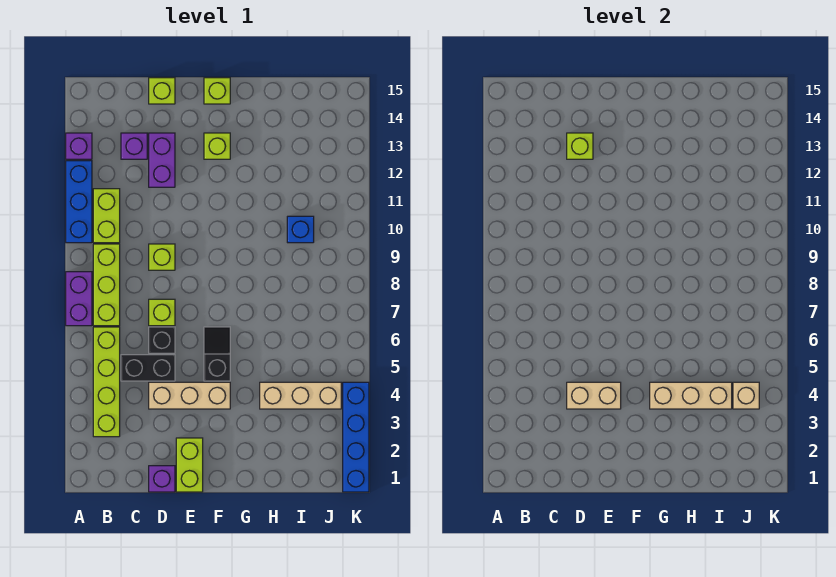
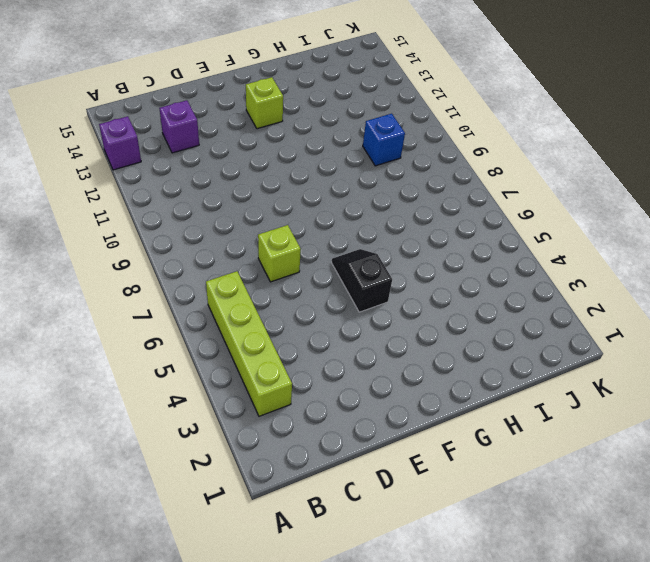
none -> purple 1x2 brick [66,272,92,326]
none -> blue 1x3 brick [66,161,92,243]
none -> lime 1x3 brick [93,244,120,326]

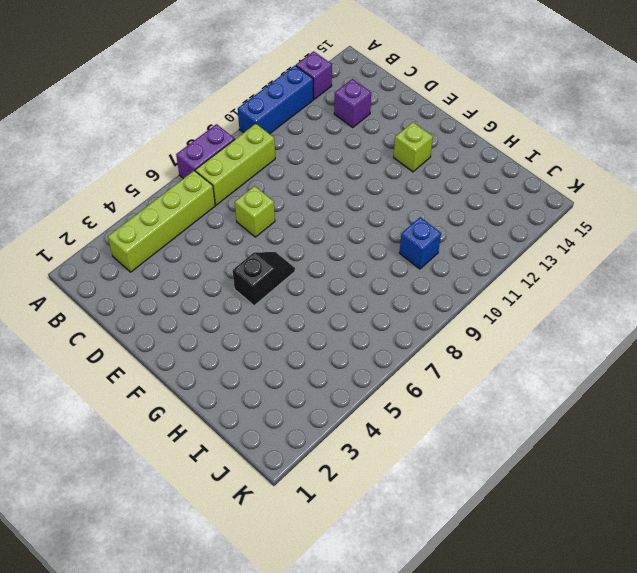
none -> lime 1x2 brick [93,189,120,243]
none -> black 1x2 brick [121,355,175,381]
none -> purple 1x1 brick [149,466,175,492]

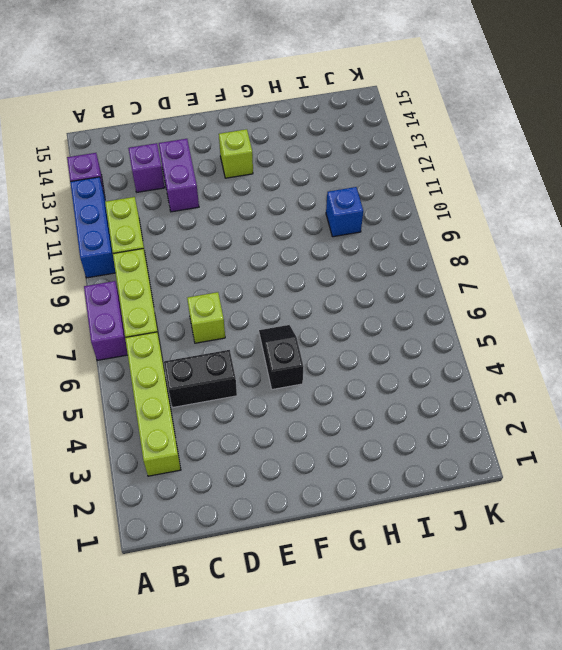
none -> purple 1x1 brick [149,466,175,492]
none -> tan 1x3 brick [149,382,230,409]
none -> black 1x1 brick [149,327,175,353]

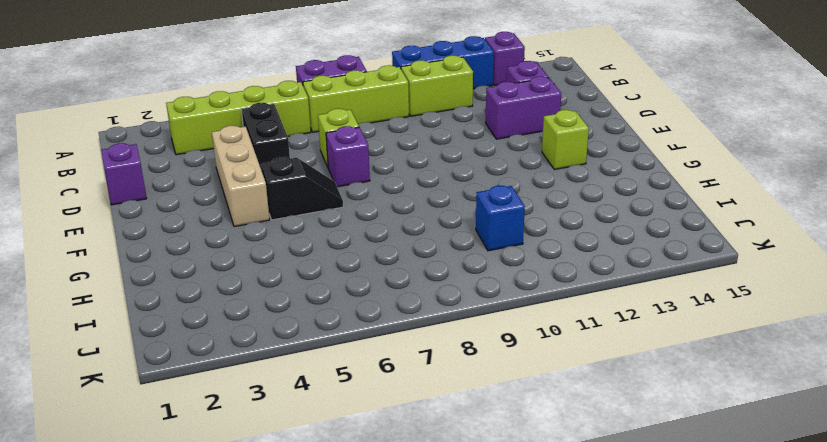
purple 1x1 brick [326,126,370,187] -> none
none -> black 1x1 brick [149,327,175,353]
none -> lime 1x1 brick [149,244,175,270]
none -> lime 1x1 brick [149,78,175,104]

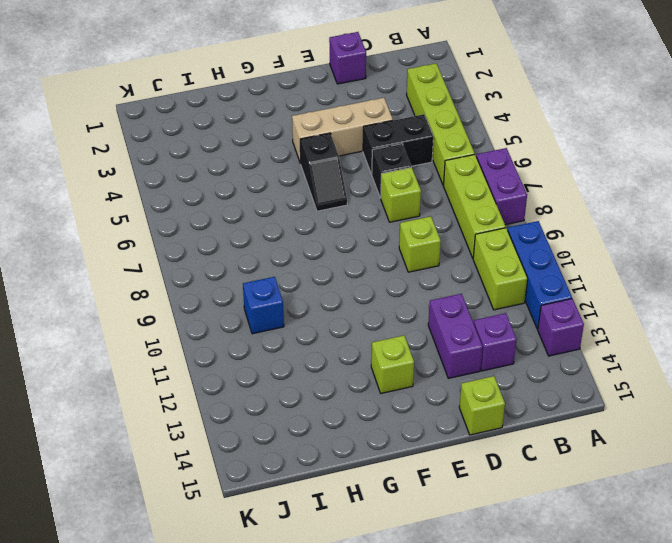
none -> lime 1x2 brick [176,438,203,492]
none -> lime 1x1 brick [204,78,230,104]
none -> tan 1x3 brick [260,382,341,409]

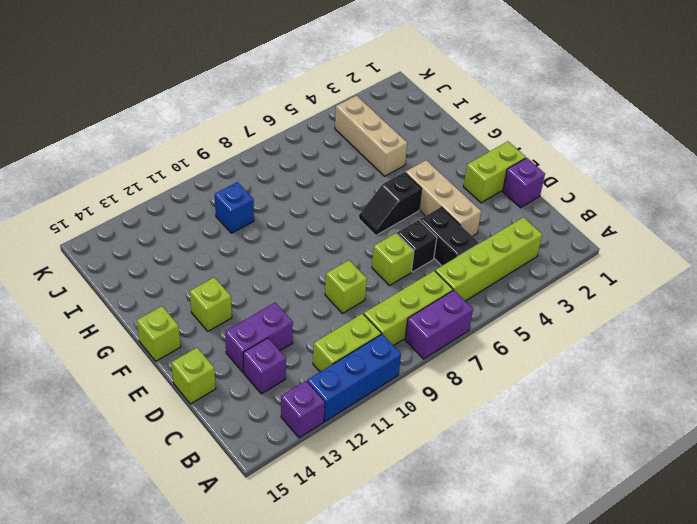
none -> blue 1x4 brick [343,382,369,492]
none -> tan 1x2 brick [567,382,621,409]
none -> lime 1x1 brick [567,133,593,159]

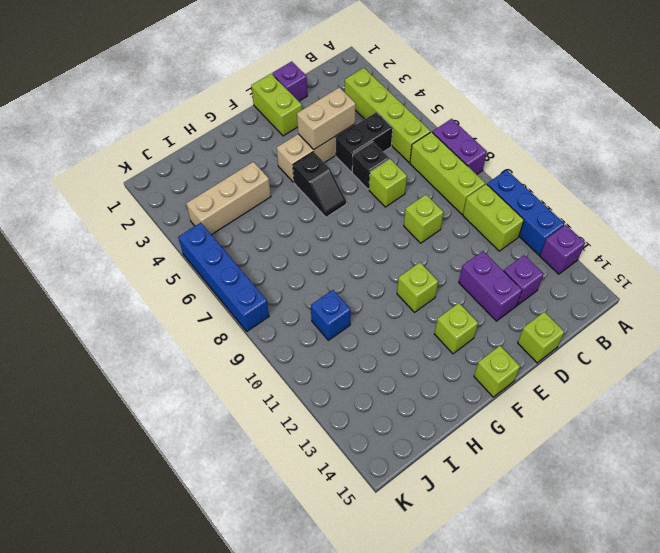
lime 1x1 brick [397,262,438,312] -> lime 1x1 brick moved to [567,133,593,159]
blue 1x4 brick [178,223,269,331] -> blue 1x4 brick moved to [343,382,369,492]
none -> tan 1x3 brick [650,382,732,409]
none -> tan 1x1 brick [733,382,759,409]

